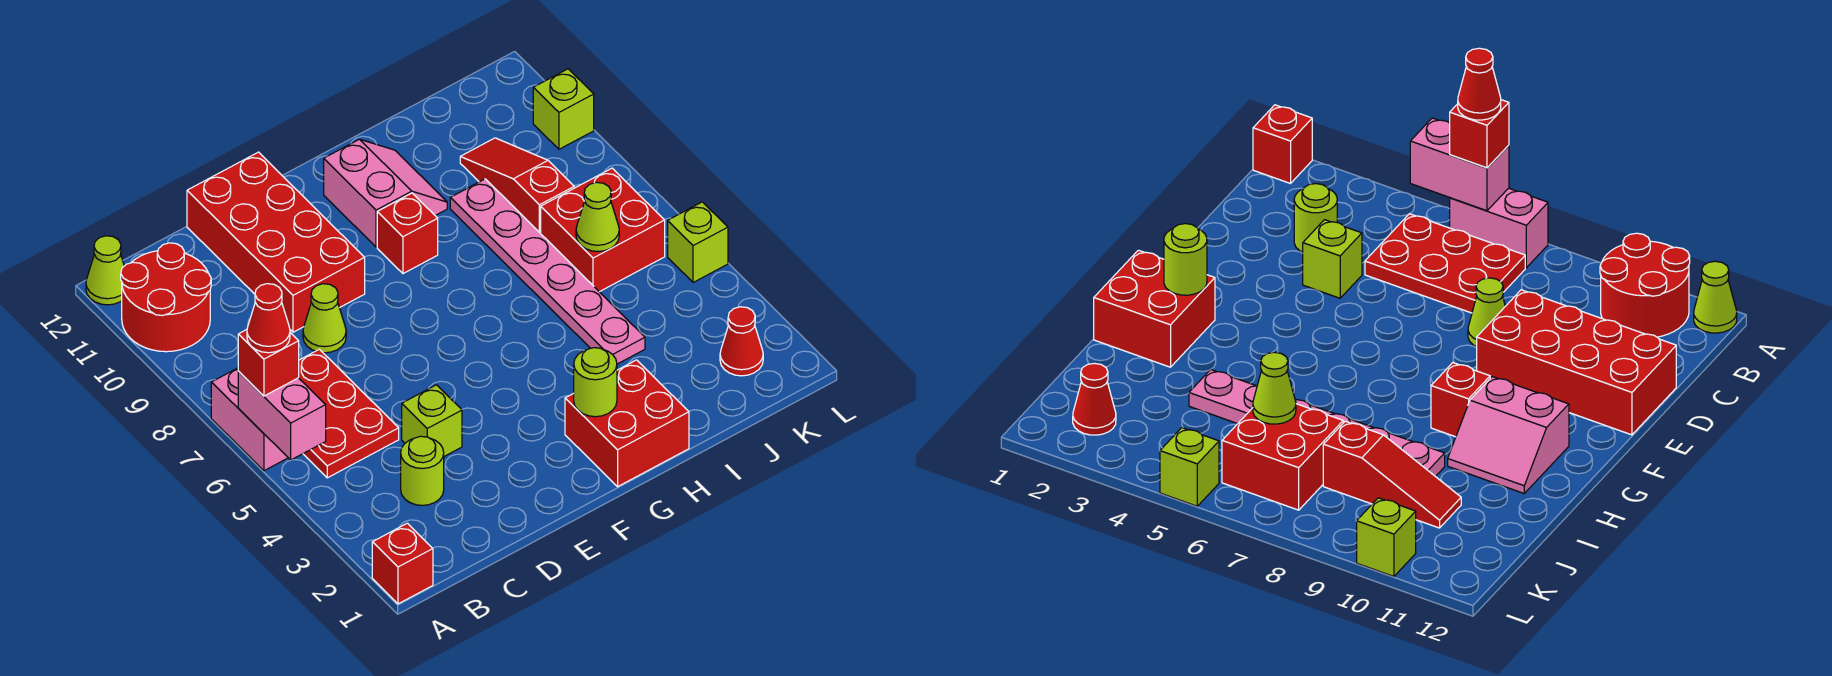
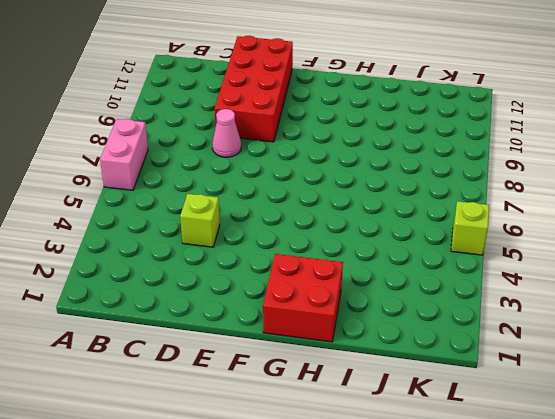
pink 1x1 cone [212,109,241,157] -> lime 1x1 cone [303,284,346,353]
none -> red 1x1 brick [372,523,433,604]
none -> red 2x2 round brick [121,243,211,352]
none -> lime 1x1 cone [86,236,124,305]

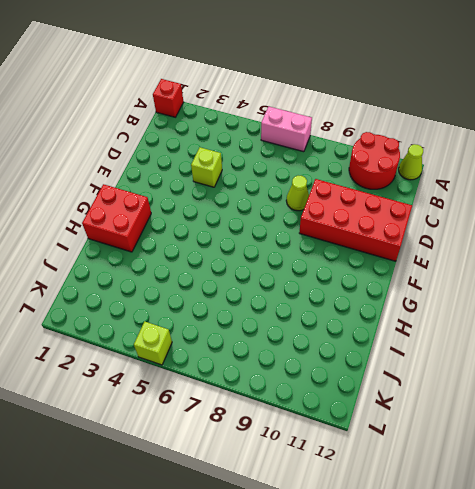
none -> red 2x3 plate [299,349,399,478]
none -> lime 1x1 round brick [401,436,444,505]
none -> red 1x1 brick [377,193,438,274]

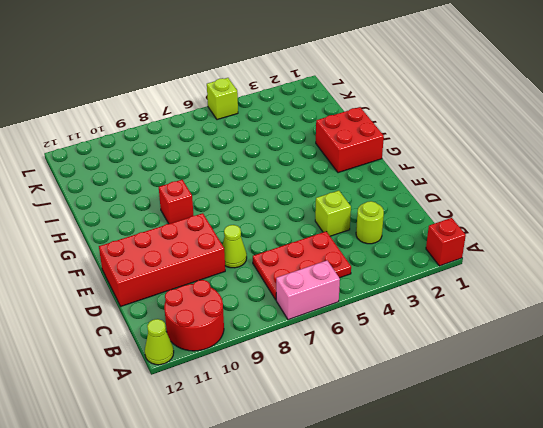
none -> pink 2x2 slope [324,139,447,247]
none -> pink 1x6 plate [450,179,645,364]
none -> red 2x2 brick [541,168,665,292]

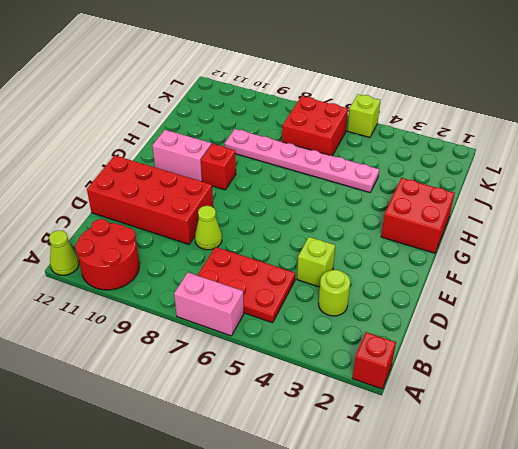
none -> red 1x3 slope [460,138,574,234]
none -> red 1x1 cone [720,307,763,376]
none -> lime 1x1 brick [533,69,594,149]

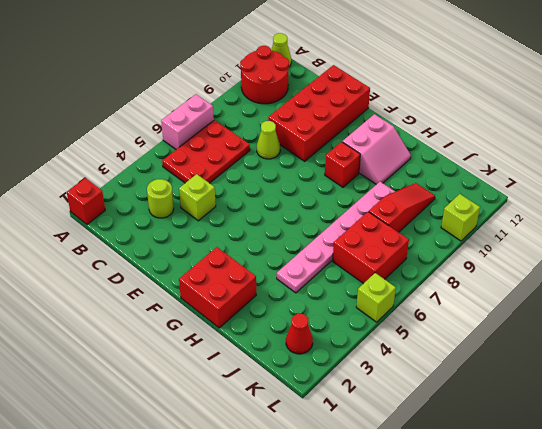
none -> pink 1x2 brick [238,372,326,460]
none -> lime 1x1 round brick [574,348,617,417]
none -> lime 1x1 cone [576,182,619,252]

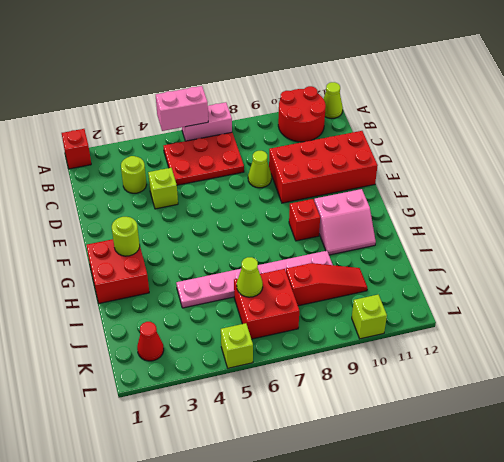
none -> red 1x1 brick [238,330,299,396]
none -> red 1x1 cone [247,284,290,353]

